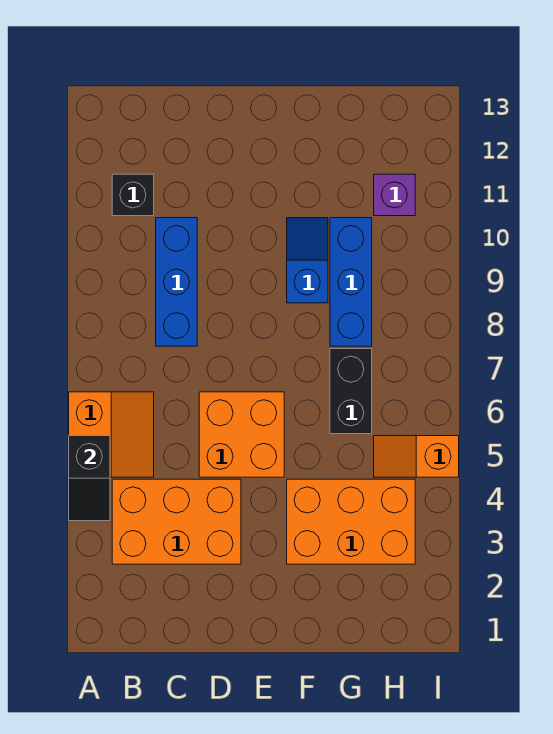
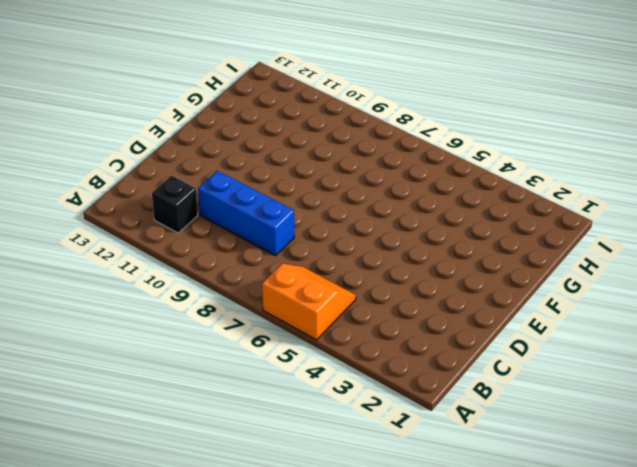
none -> orange 2x3 brick [112,479,241,564]
none -> orange 2x2 brick [199,392,284,477]
none -> orange 2x3 brick [287,479,415,564]

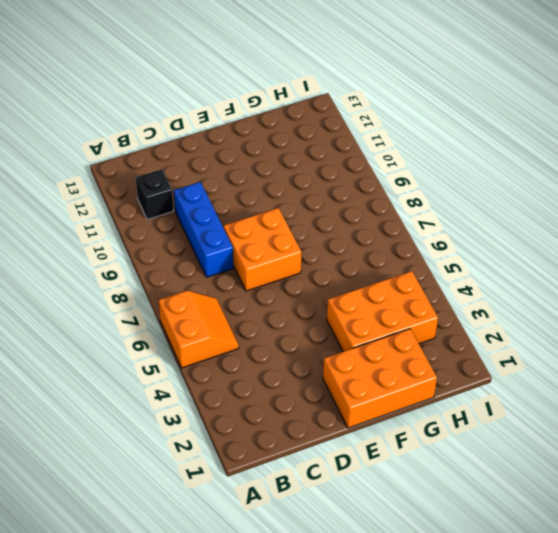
orange 2x2 brick [224,208,302,291] -> orange 2x2 brick moved to [199,392,284,477]
orange 2x3 brick [323,329,437,428] -> orange 2x3 brick moved to [112,479,241,564]
none -> blue 1x2 slope [287,218,328,303]
none -> black 1x2 brick [330,349,372,434]
none -> blue 1x3 brick [330,218,372,346]

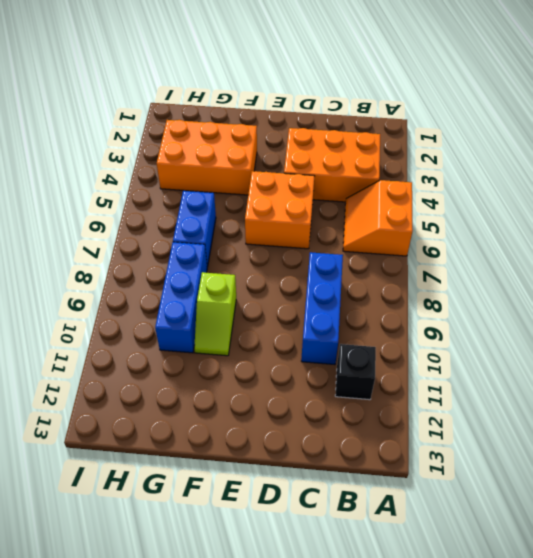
lime 1x2 slope [194,272,236,356] -> blue 1x2 slope [287,218,328,303]
blue 1x2 brick [173,191,216,266] -> black 1x2 brick [330,349,372,434]
none -> orange 1x2 slope [374,436,459,477]
none -> purple 1x1 brick [374,174,415,216]
none -> black 1x2 slope [69,436,110,521]

